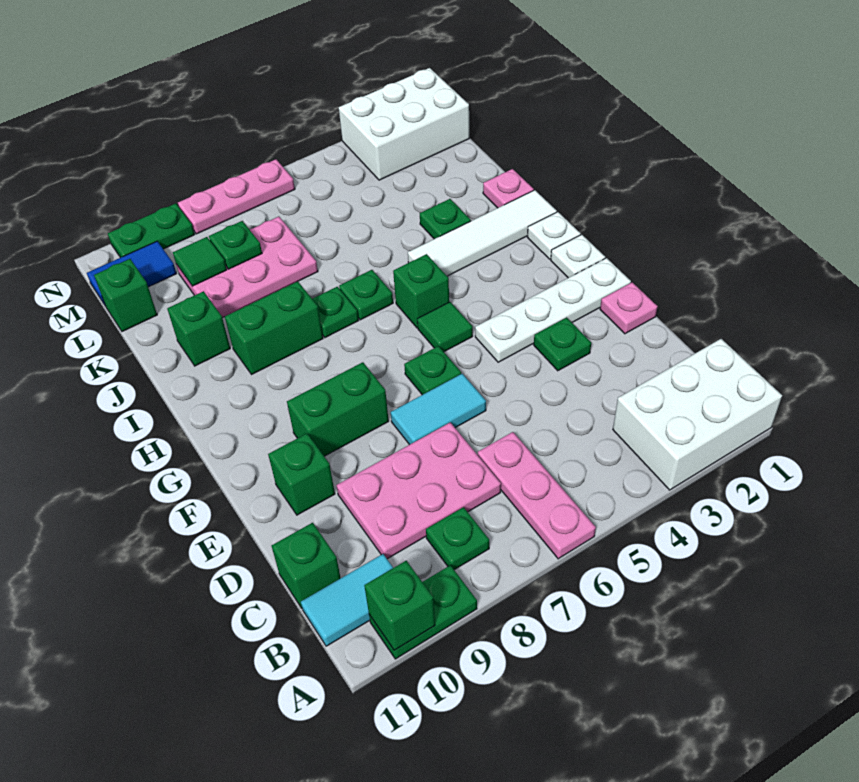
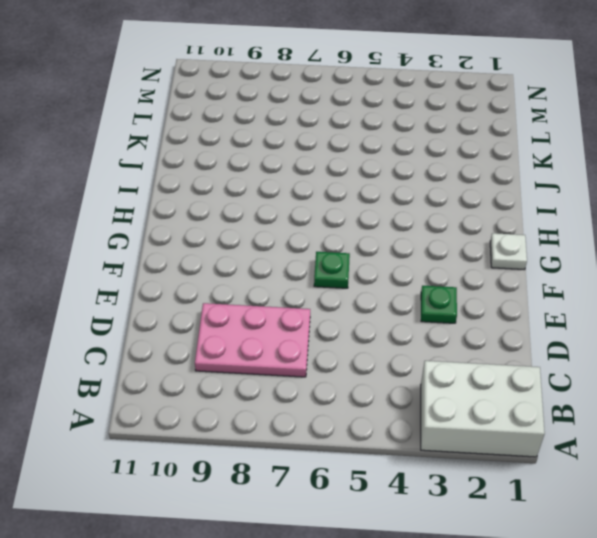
none -> pink 1x3 plate [478,432,596,559]
none -> green 1x2 plate [369,565,477,659]
none -> green 1x1 plate [426,507,489,570]
none -> cyan 1x2 tile [301,554,393,646]

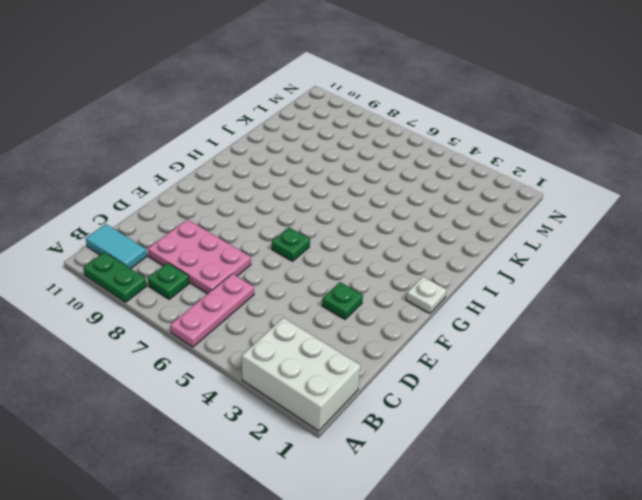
none -> green 1x1 brick [272,523,340,608]
none -> pink 1x1 plate [600,282,658,334]
none -> cyan 1x2 tile [391,374,486,445]
none -> green 1x1 brick [268,434,335,515]

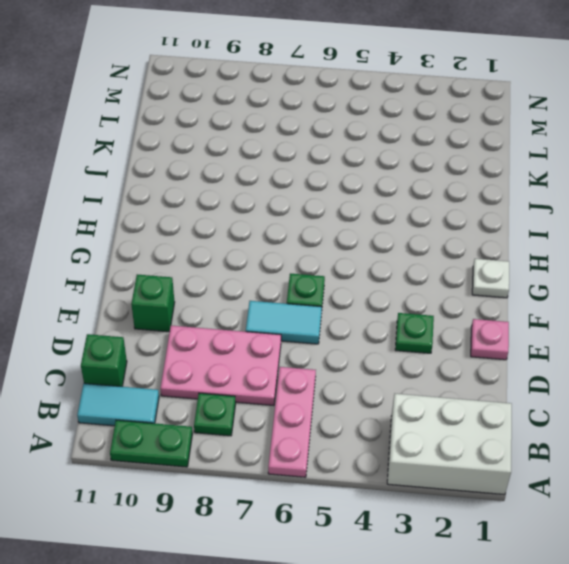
none -> white 1x4 plate [475,258,631,362]
none -> green 1x2 brick [287,362,389,456]
none -> green 1x1 tile [417,302,473,352]
none -> white 1x1 plate [527,212,581,259]

